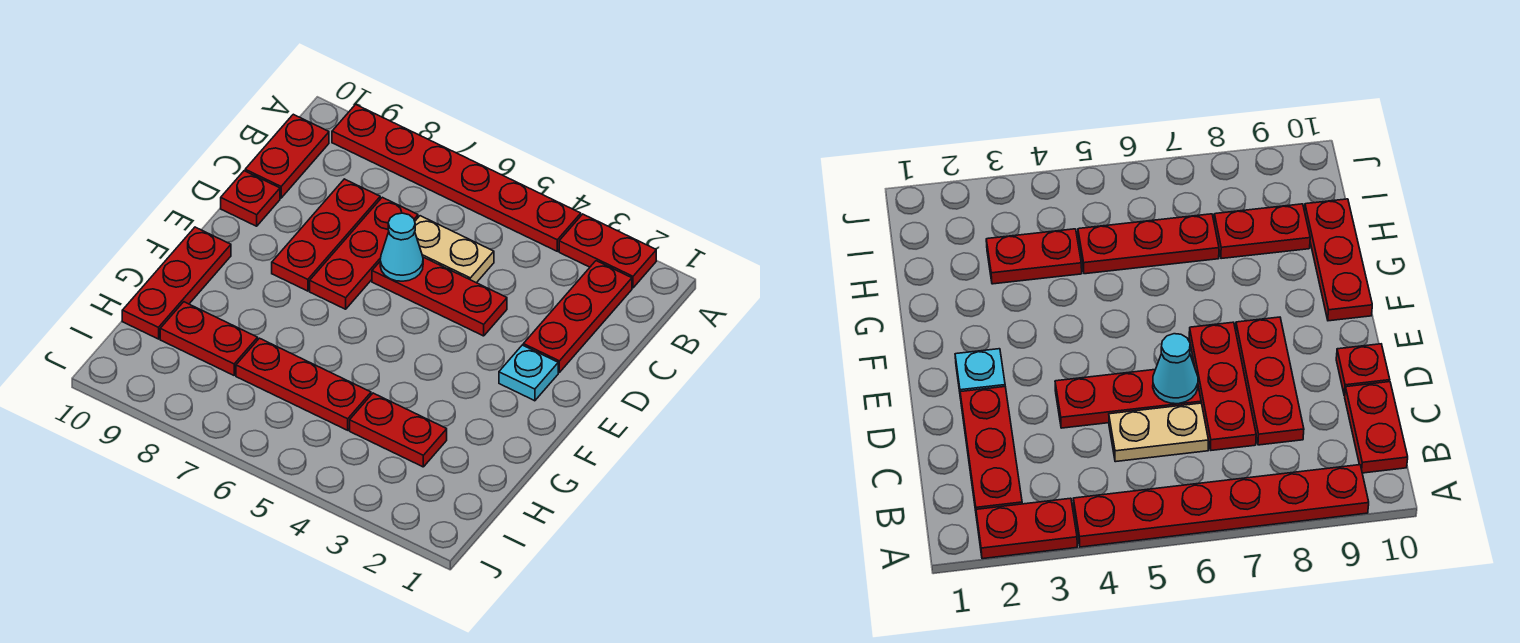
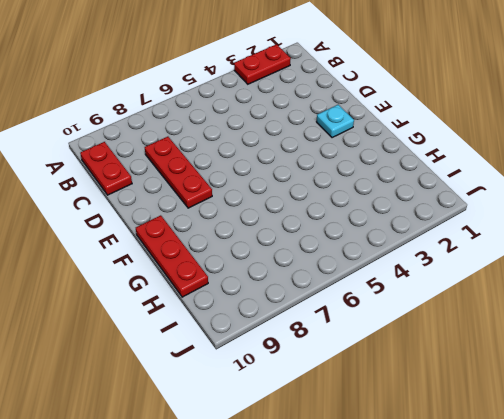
none -> red 1x6 plate [332,104,581,251]
none -> red 1x3 plate [523,261,632,372]
none -> tan 1x2 plate [415,216,494,283]

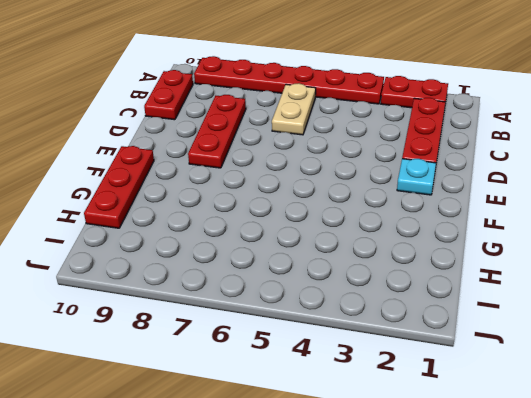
tan 1x2 plate [272,83,316,135] -> tan 1x2 plate turned to [415,216,494,283]
none -> red 1x3 plate [310,197,418,309]
none -> red 1x3 plate [372,257,507,336]
none -> red 1x1 plate [221,171,280,226]

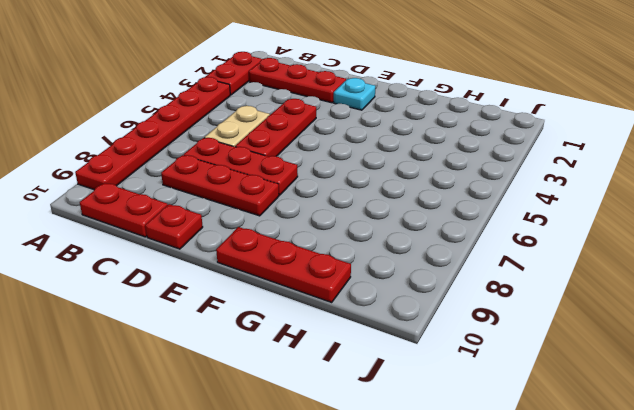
none -> red 1x2 plate [350,393,447,467]
none -> red 1x3 plate [236,338,371,430]
none -> red 1x2 plate [160,302,258,375]

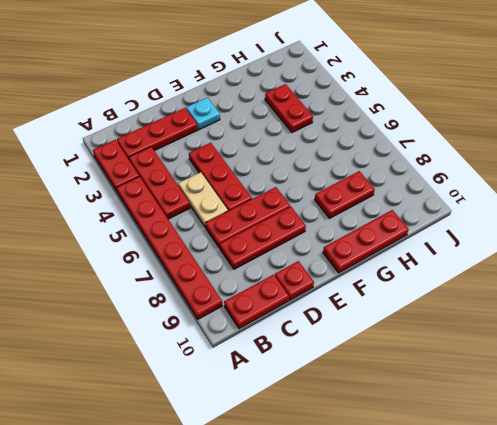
red 1x3 plate [129,147,190,219] -> red 1x3 plate moved to [236,338,371,430]
red 1x2 plate [315,171,375,218] -> red 1x2 plate turned to [160,302,258,375]
none -> cyan 1x1 cone [380,213,423,281]

